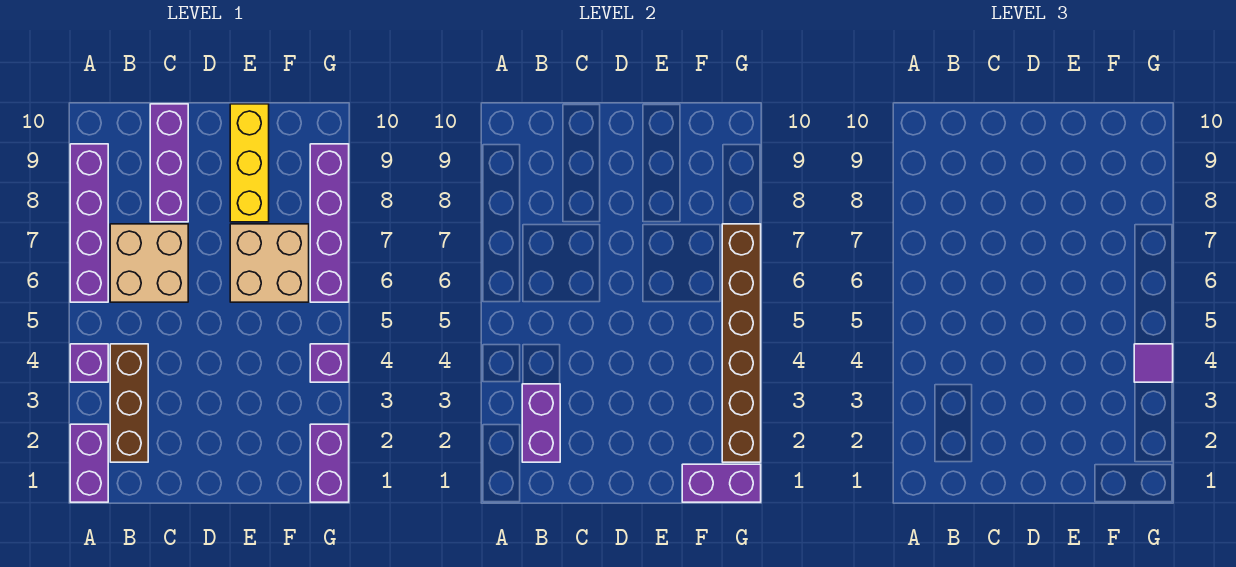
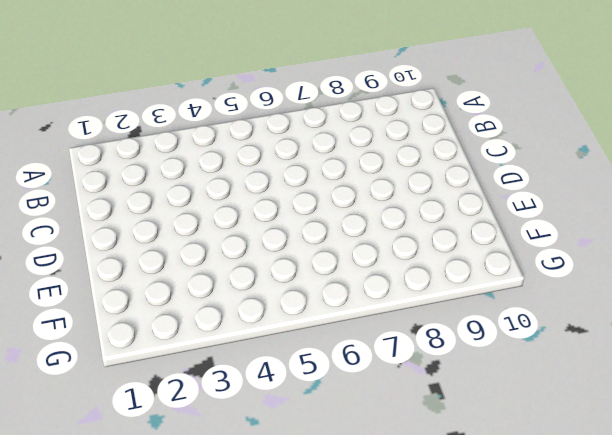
none -> purple 1x2 brick [70,424,108,502]
none -> purple 1x1 brick [70,344,108,382]
none -> purple 1x4 brick [70,144,108,302]

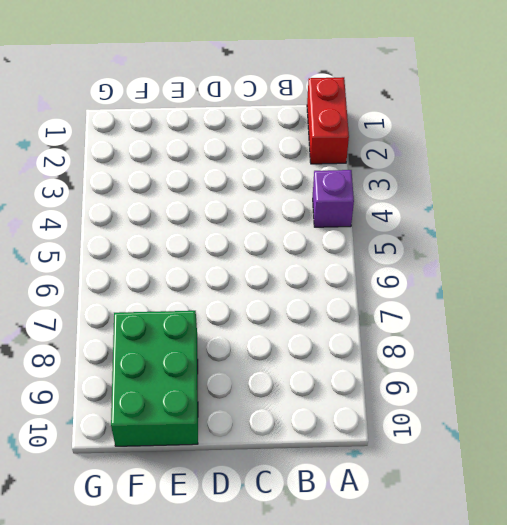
red 1x2 brick [307,77,349,164] -> purple 1x2 brick [70,424,108,502]
green 2x3 brick [111,311,198,446] -> yellow 1x3 brick [230,104,269,222]
none -> purple 1x4 brick [70,144,108,302]
none -> brown 1x3 brick [110,344,148,462]
none -> tan 2x2 brick [110,224,188,302]

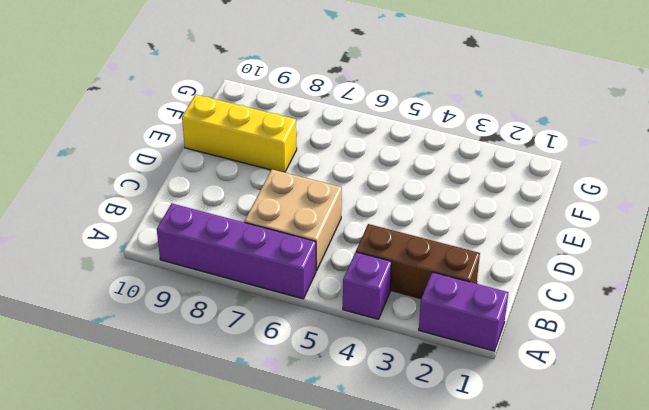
none -> purple 1x3 brick [150,104,188,222]
none -> tan 2x2 brick [230,224,309,302]
none -> purple 1x2 brick [310,424,349,502]

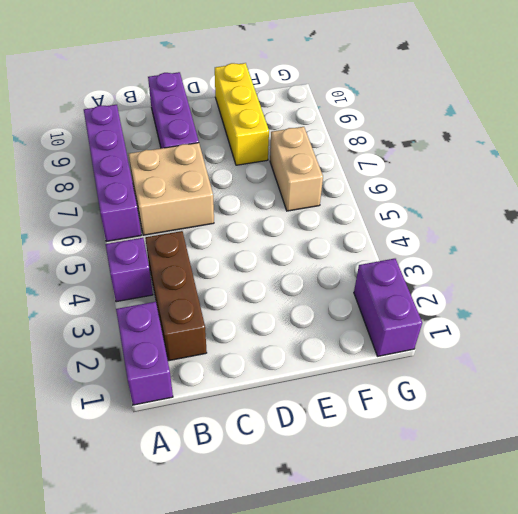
tan 1x2 brick [270,127,323,211] -> tan 2x2 brick [230,224,309,302]
none -> purple 1x1 brick [310,344,349,382]
none -> purple 1x4 brick [310,144,349,302]
none -> purple 1x2 brick [522,384,560,462]

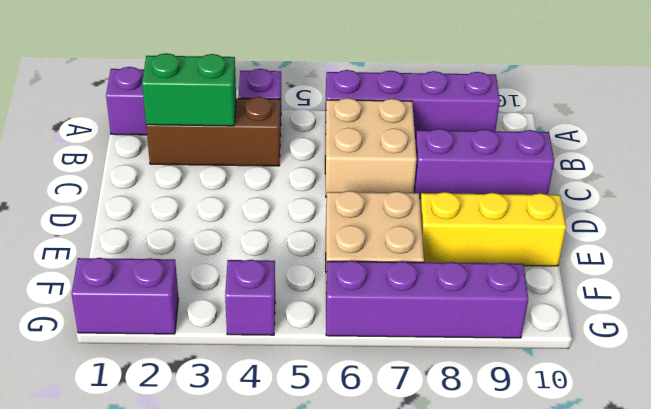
green 1x2 brick [142,53,236,126] -> purple 1x2 brick [522,384,560,462]
none -> purple 1x2 brick [682,464,761,502]
none -> brown 1x6 brick [722,224,761,462]
none -> purple 1x1 tile [1134,344,1173,382]

